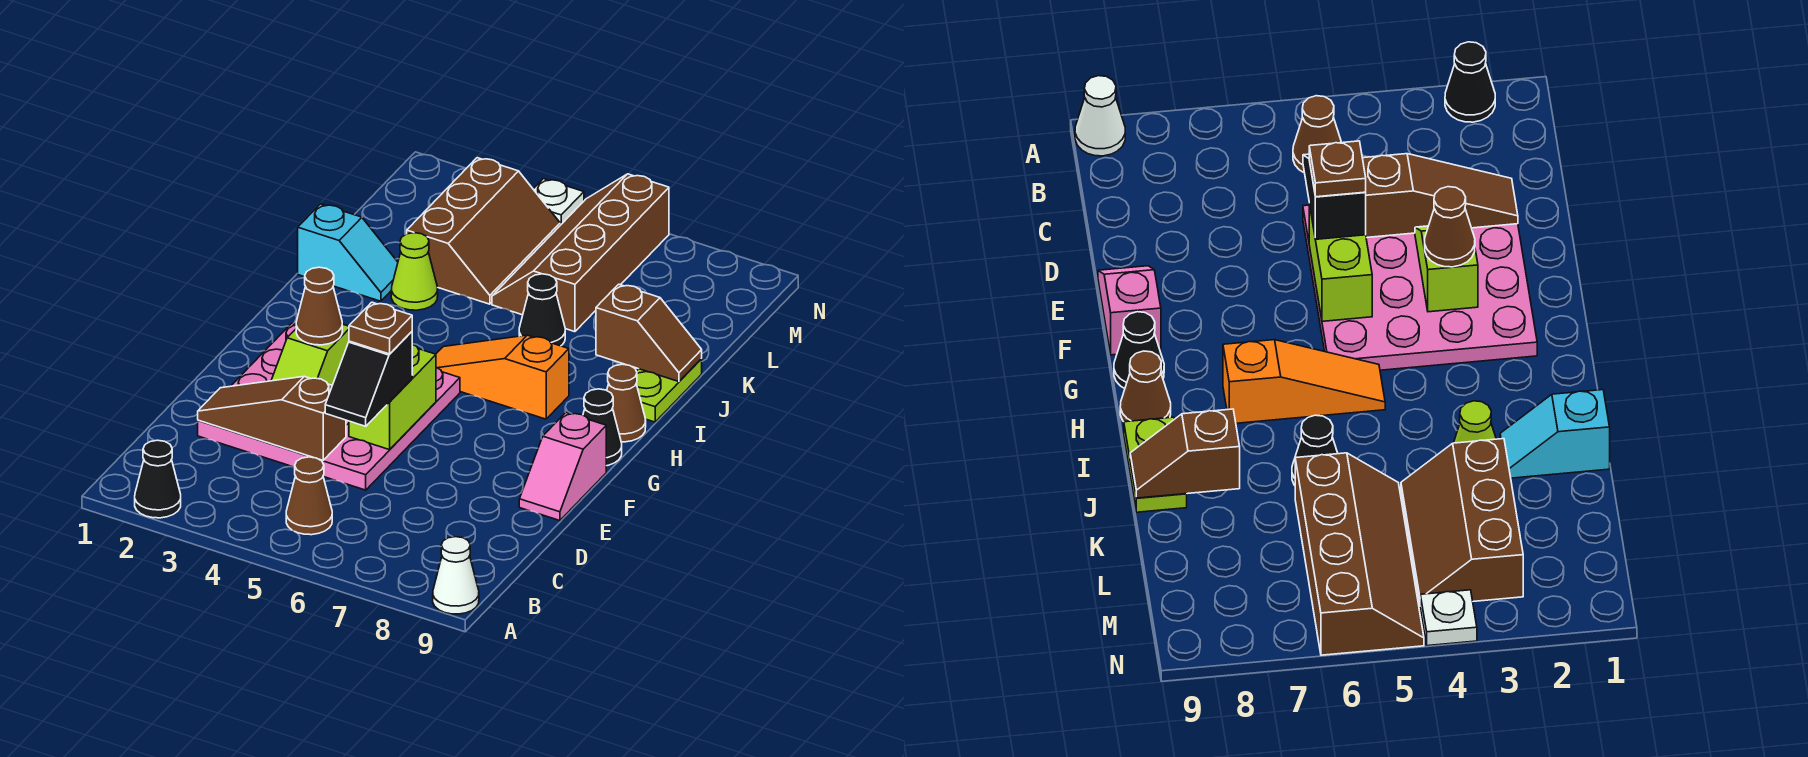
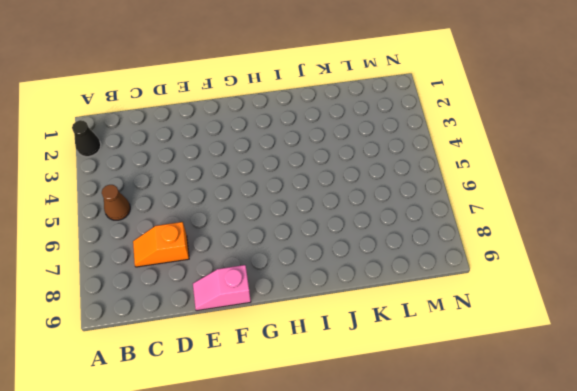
orange 1x2 slope [133,222,189,267] -> none
none -> white 1x1 cone [433,537,479,614]
none -> pink 4x4 plate [198,323,460,490]
none -> black 1x1 cone [583,389,622,466]

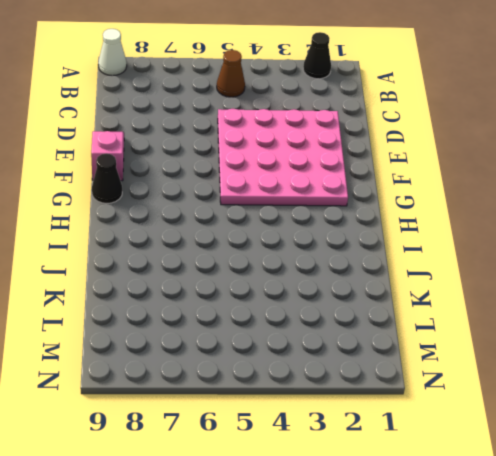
none -> orange 1x3 slope [436,335,569,419]
none -> brown 1x1 cone [607,364,646,442]
none -> lime 1x2 plate [636,359,702,422]

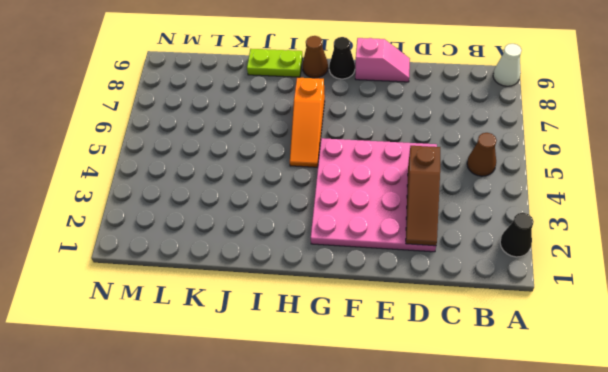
none -> cyan 1x2 slope [298,204,398,301]
none -> lime 1x1 cone [391,233,438,310]
none -> black 1x1 cone [519,274,565,346]

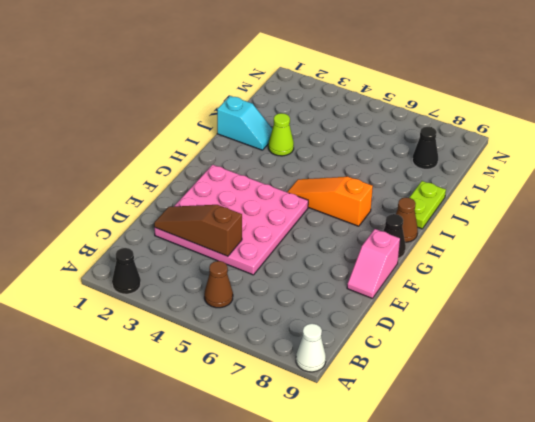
black 1x1 cone [412,127,438,169] -> black 1x1 cone moved to [519,274,565,346]
none -> brown 2x3 slope [407,158,560,304]
none -> brown 2x4 slope [492,174,669,332]
none -> white 1x1 plate [533,179,584,225]

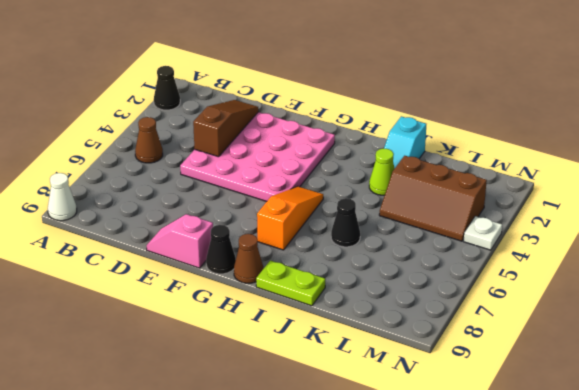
none -> brown 2x4 slope [492,174,669,332]
none -> lime 1x2 slope [271,324,349,385]
none -> lime 1x2 brick [349,344,436,450]

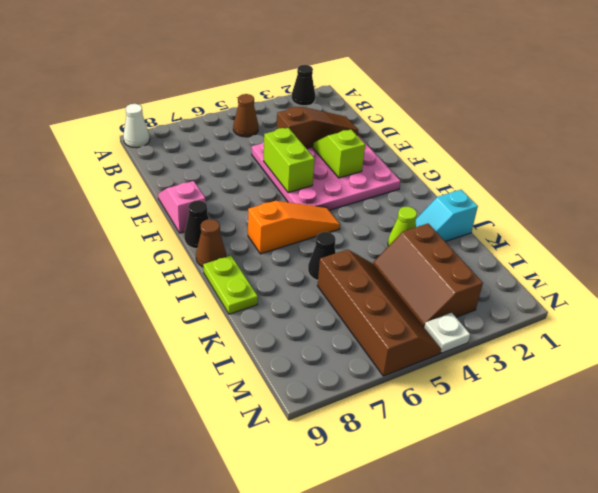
none -> brown 1x2 slope [596,284,702,382]
none -> black 1x2 slope [325,332,412,426]
none -> brown 1x1 cone [296,267,342,345]

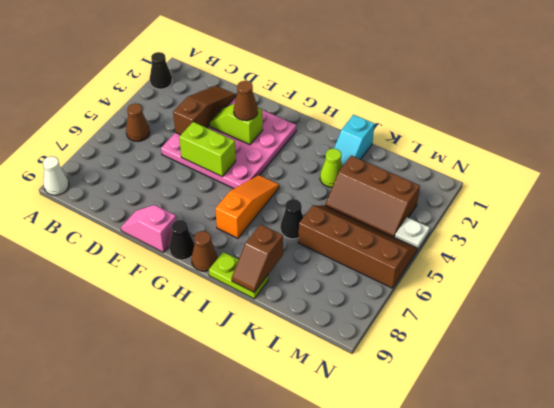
none -> black 1x2 slope [325,332,412,426]
none -> brown 1x1 plate [349,302,412,354]

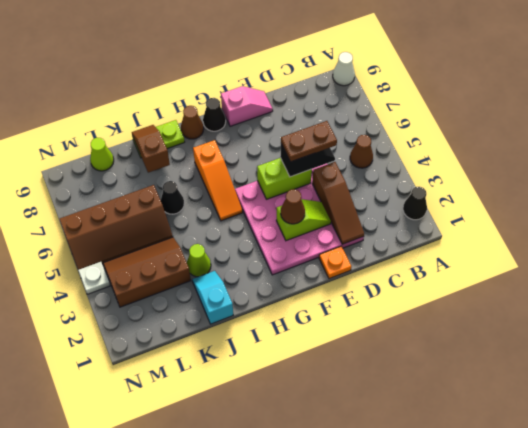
brown 1x2 plate [281,121,337,162] -> brown 1x1 plate [349,302,412,354]
orange 1x1 plate [319,246,351,279] -> none
lime 1x1 cone [90,138,114,171] -> none

